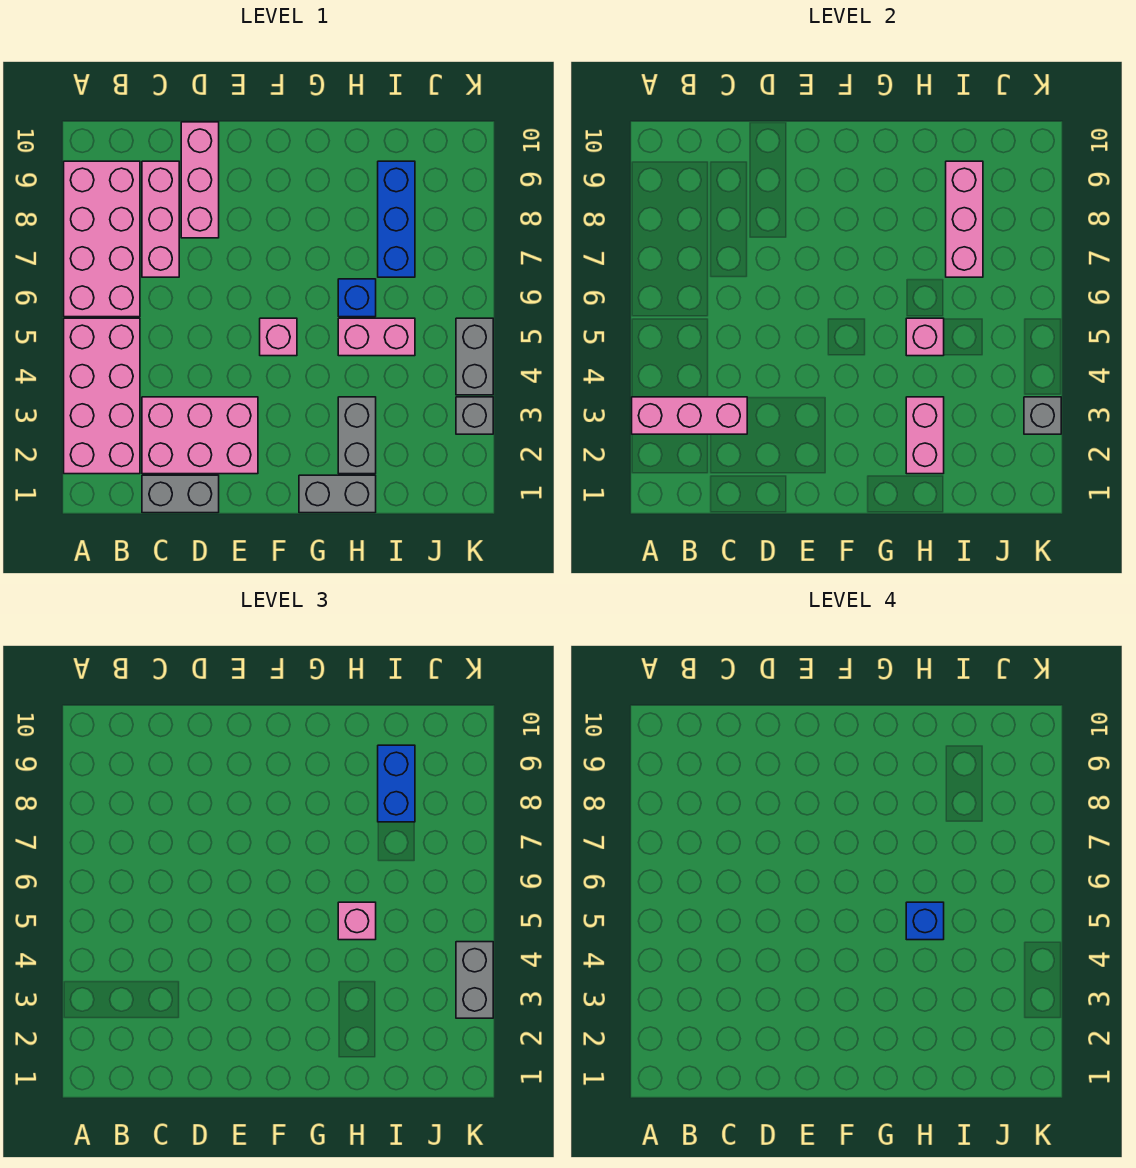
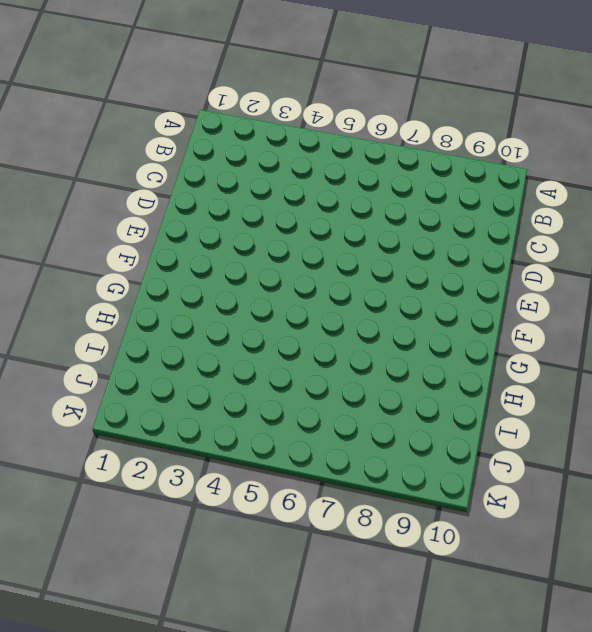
none -> pink 2x4 brick [64,318,140,474]
none -> pink 2x4 brick [64,161,140,317]
none -> grey 1x2 brick [142,475,219,513]

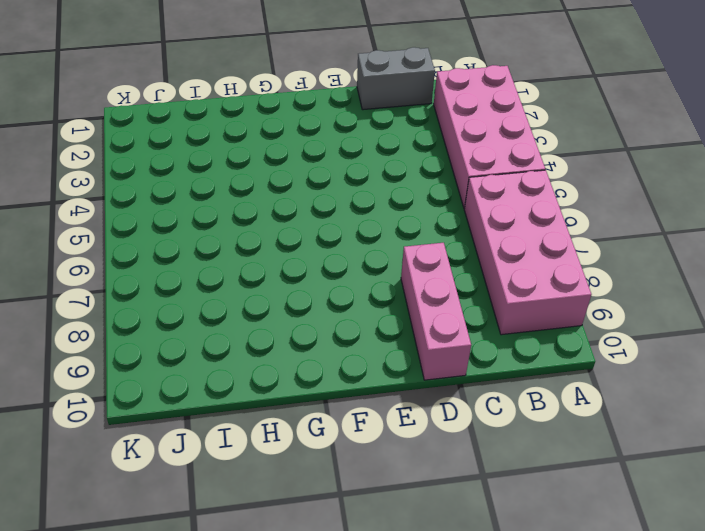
none -> pink 2x3 brick [142,397,258,474]
none -> pink 1x3 brick [142,161,179,277]
none -> pink 1x1 brick [260,318,297,356]

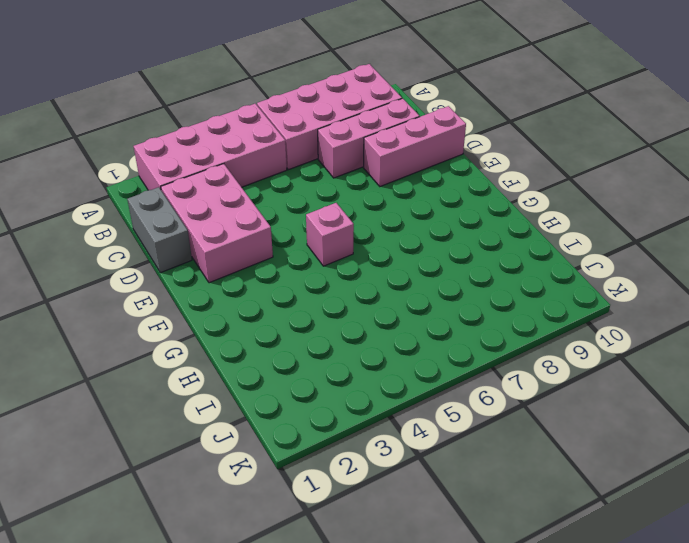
none -> grey 1x2 brick [299,475,376,513]
none -> grey 1x2 brick [338,397,376,474]
none -> pink 1x2 brick [338,318,415,356]

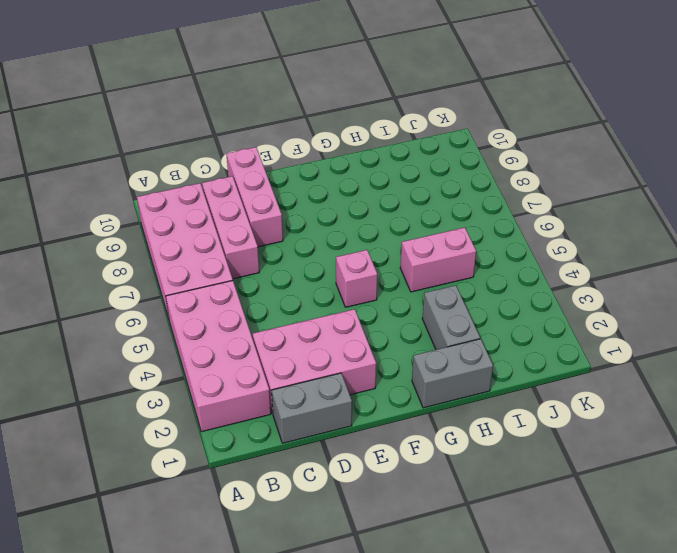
none -> blue 1x1 brick [338,279,376,317]
none -> blue 1x3 brick [378,161,415,277]
none -> grey 1x1 brick [456,397,493,434]

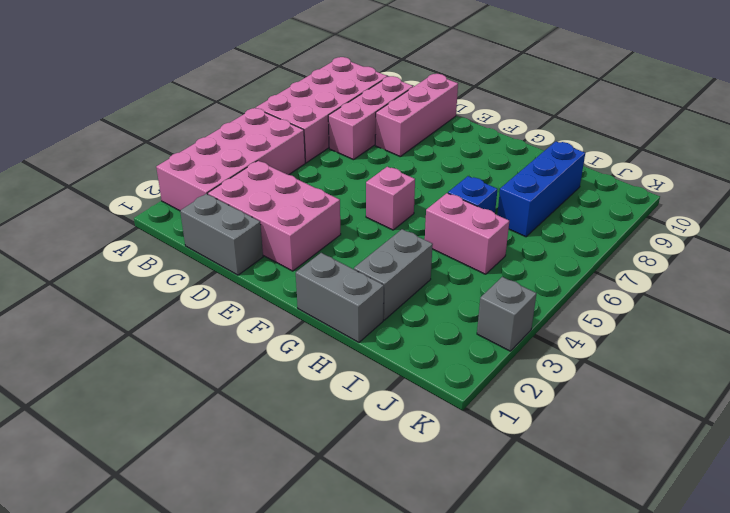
none -> grey 1x2 brick [456,318,493,395]
none -> pink 1x3 brick [632,397,747,434]
none -> pink 1x2 brick [906,397,944,474]

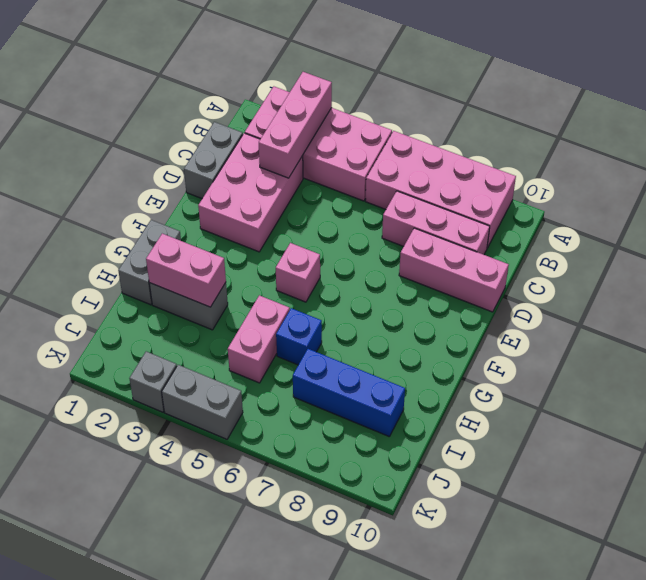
none -> pink 1x1 brick [906,318,944,356]
none -> pink 1x3 brick [946,161,983,277]
none -> grey 1x1 brick [1024,397,1061,434]

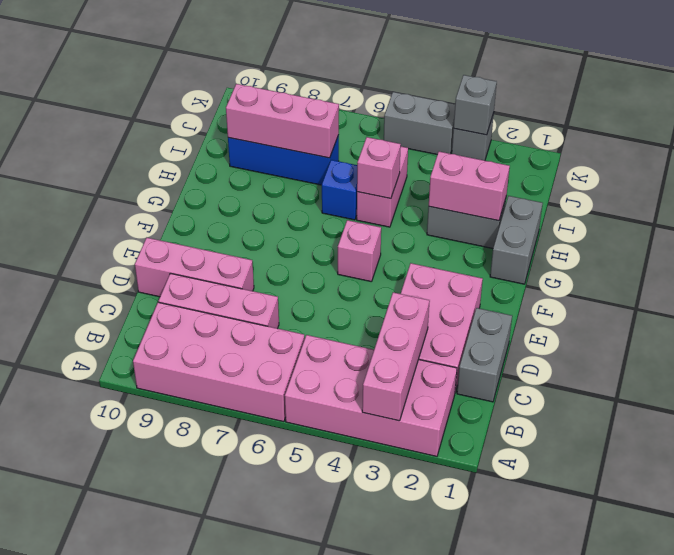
none -> pink 1x1 brick [338,902,376,940]
none -> blue 1x2 brick [378,745,415,822]
none -> grey 1x2 brick [456,942,493,1018]

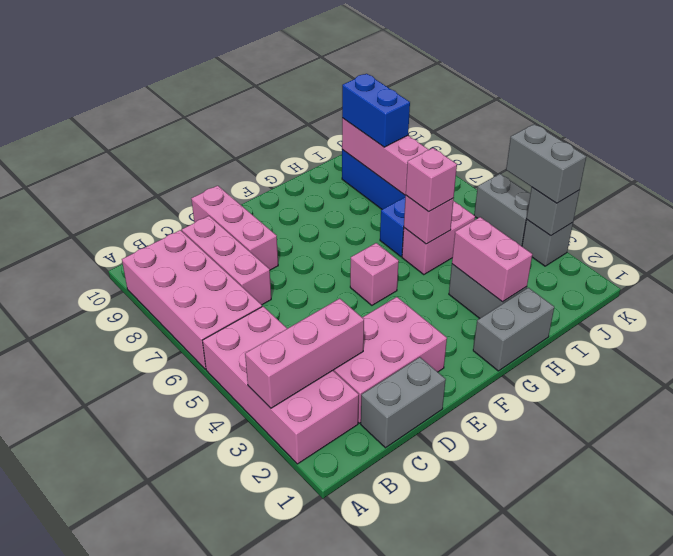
none -> blue 1x1 brick [906,902,944,940]

